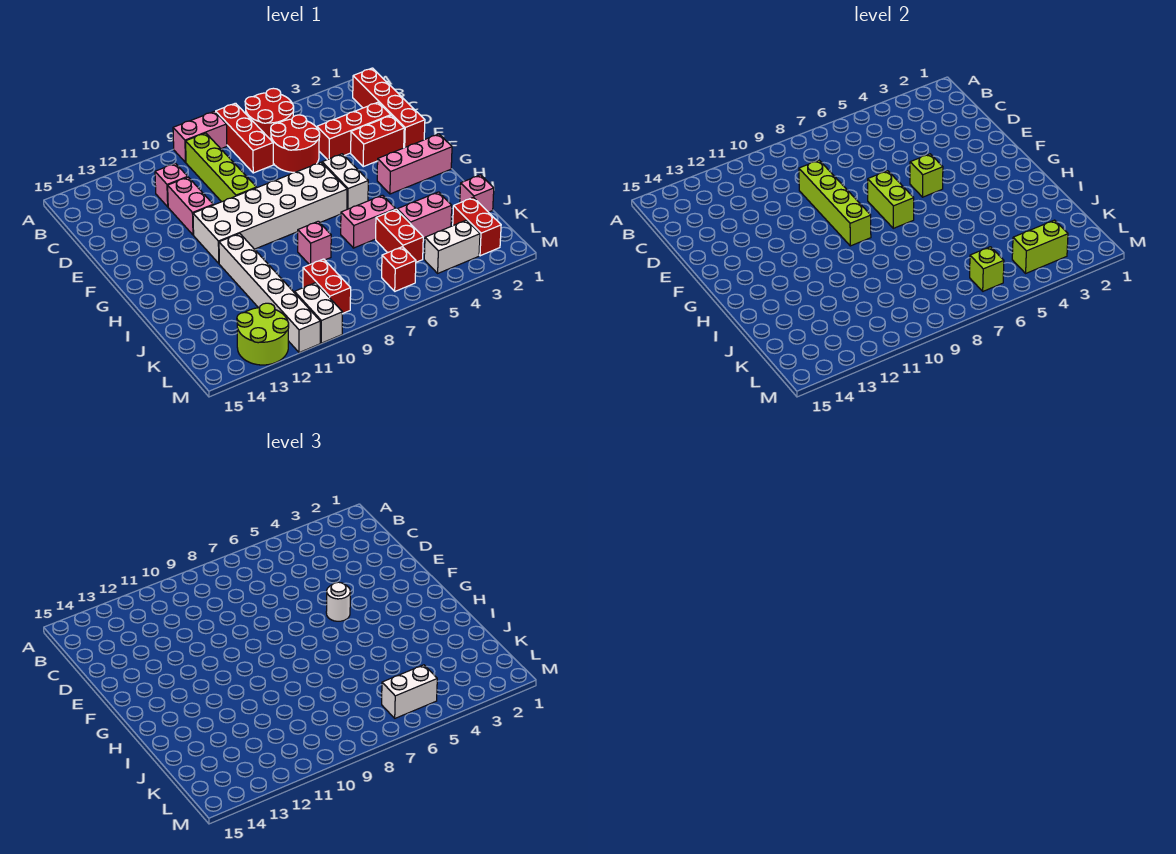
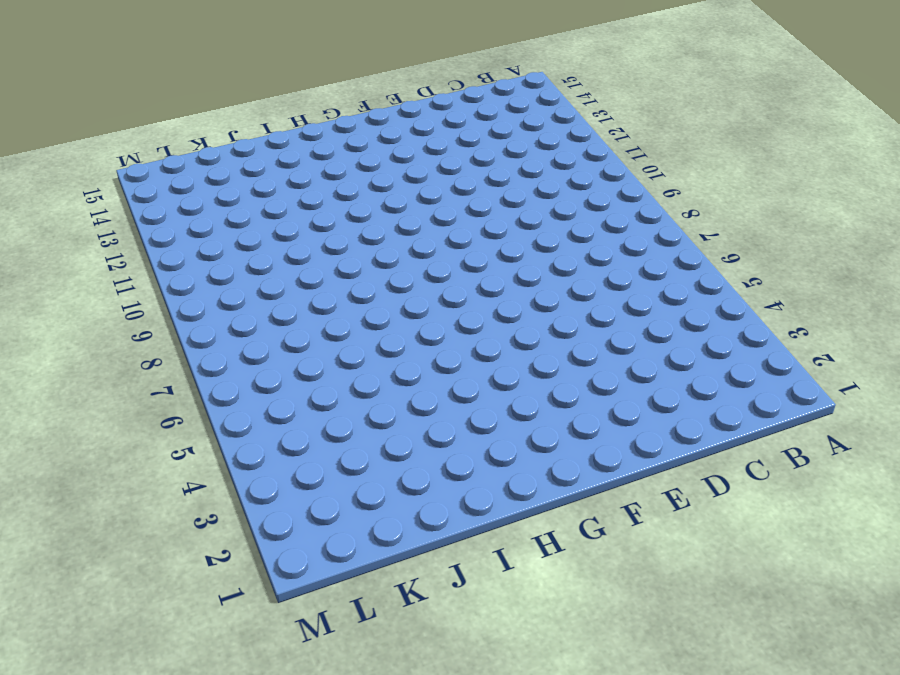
none -> red 2x2 round brick [245,88,294,140]
none -> red 1x3 brick [216,103,273,173]
none -> pink 1x2 brick [173,111,227,162]
none -> red 1x4 brick [353,68,425,148]

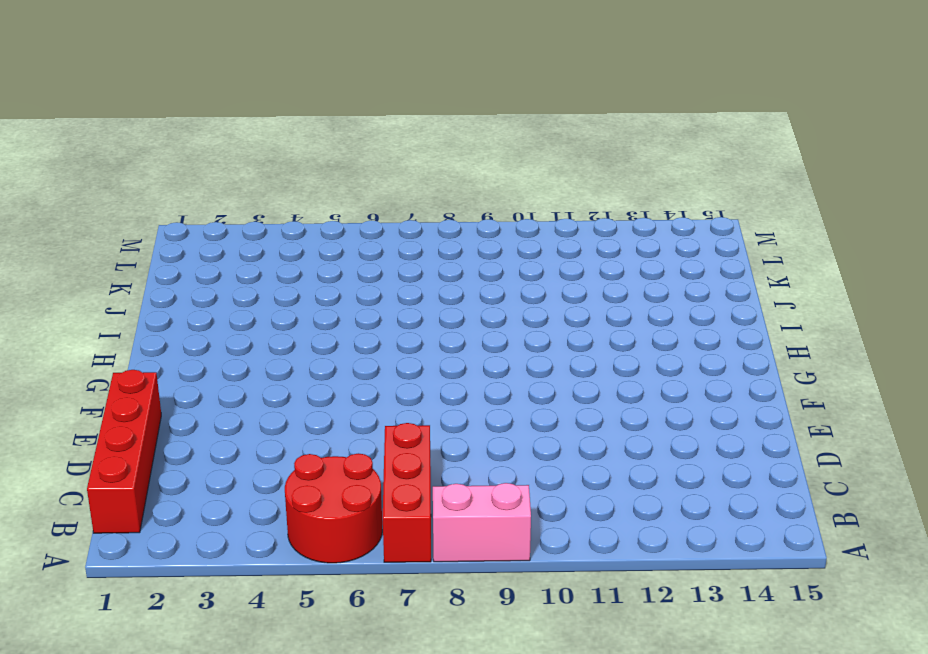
none -> lime 1x4 brick [186,133,256,202]
none -> red 2x2 round brick [271,115,320,172]
none -> pink 1x1 brick [155,163,187,207]
none -> red 1x3 brick [317,102,391,160]

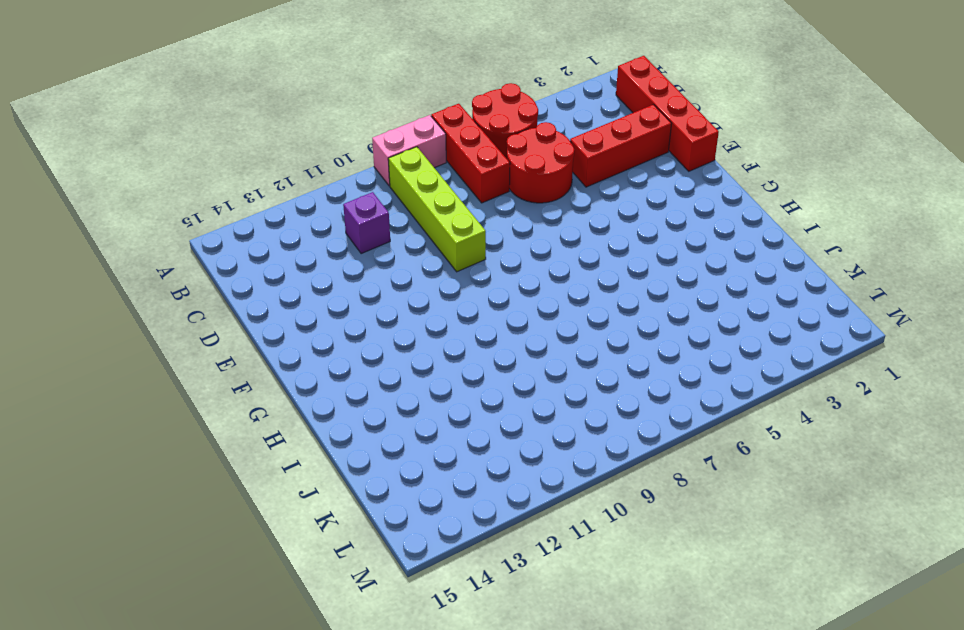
purple 1x1 brick [343,192,390,254] -> pink 1x1 brick [155,163,187,207]
none -> pink 1x2 brick [168,177,213,235]
none -> red 1x2 brick [351,115,404,167]
none -> white 1x2 brick [322,154,368,209]
none -> white 2x6 brick [193,162,347,263]

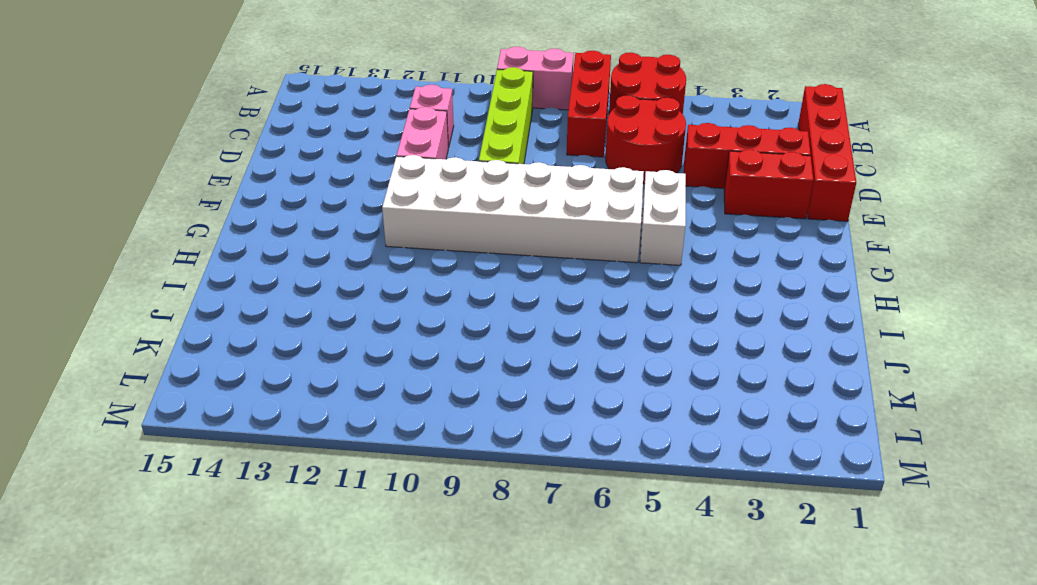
none -> pink 1x3 brick [377,134,452,194]
none -> white 1x6 brick [219,234,320,353]
none -> pink 1x2 brick [341,195,396,248]
none -> pink 1x1 brick [298,221,331,265]

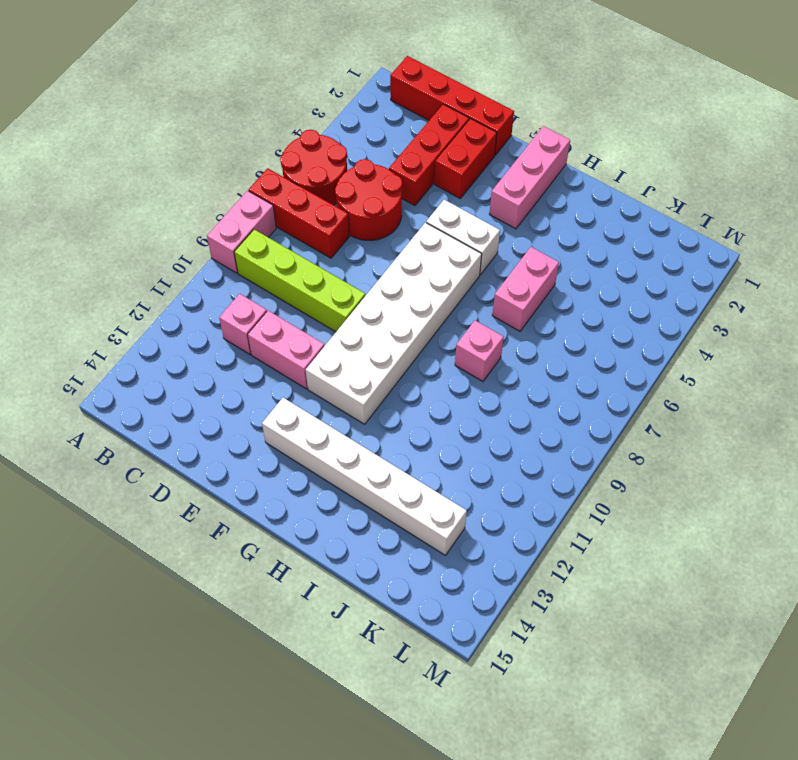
white 1x6 brick [262,398,467,555] -> white 1x6 brick moved to [219,234,320,353]
none -> pink 1x1 brick [460,175,494,212]
none -> pink 1x2 brick [397,192,452,239]
none -> red 1x2 brick [376,209,423,262]
none -> red 1x2 brick [453,197,501,256]

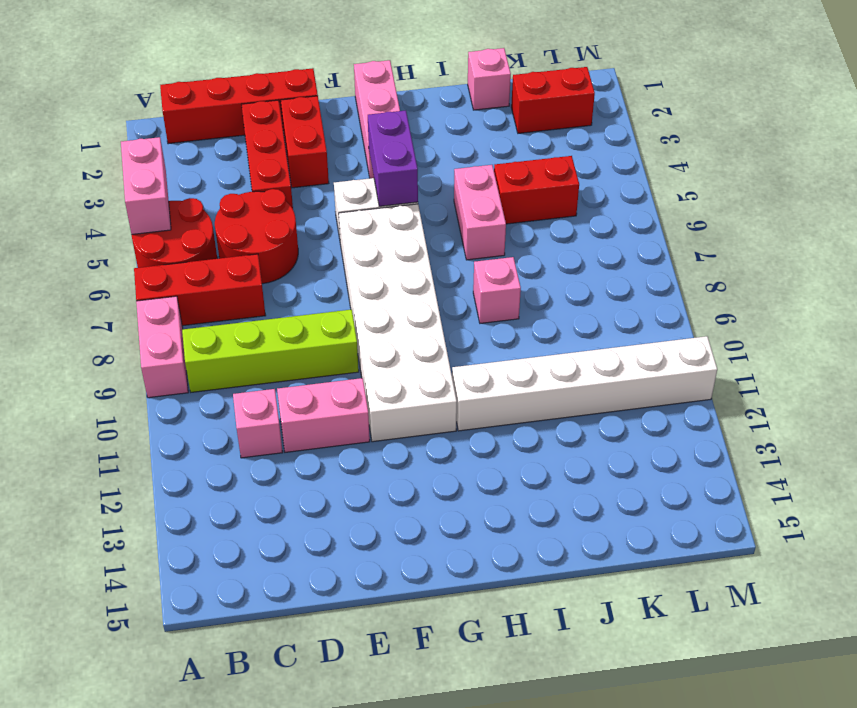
pink 1x2 brick [121,137,171,235] -> pink 1x2 brick moved to [397,192,452,239]
purple 1x2 brick [368,110,418,206] -> none
none -> red 1x2 brick [303,259,351,314]
none -> white 1x2 brick [424,220,480,273]
none -> red 1x1 brick [382,247,416,291]
none -> white 1x2 brick [295,283,343,343]

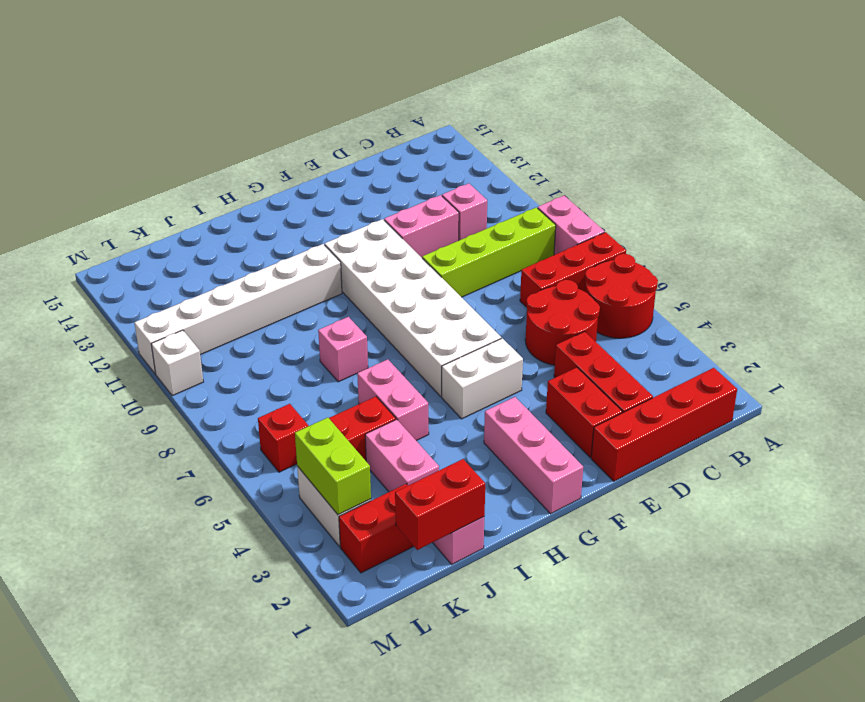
red 1x2 brick [395,459,485,550] -> red 1x2 brick moved to [303,259,351,314]
white 1x1 brick [151,330,203,396] -> white 1x2 brick [295,283,343,343]
none -> lime 2x2 round brick [237,303,289,365]
none -> lime 1x4 brick [799,160,871,246]
none -> lime 1x1 brick [910,154,943,197]
none -> lime 1x2 brick [868,171,914,228]

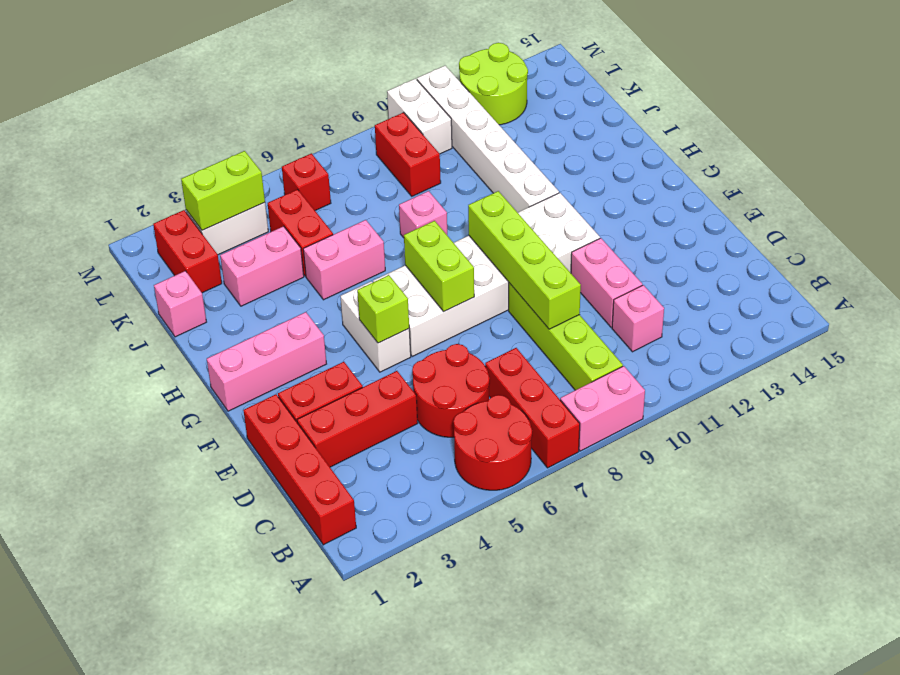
none -> lime 1x1 brick [970,247,1004,291]
none -> white 1x1 round brick [326,582,350,621]
none -> white 1x2 brick [382,665,437,718]

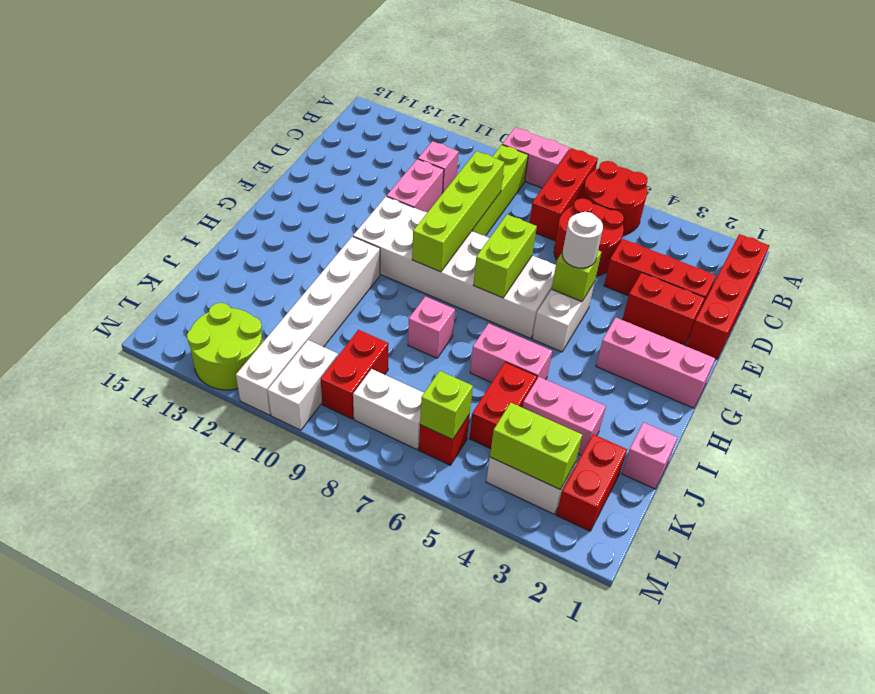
white 1x2 brick [353,369,424,449] -> white 1x2 brick moved to [382,665,437,718]

